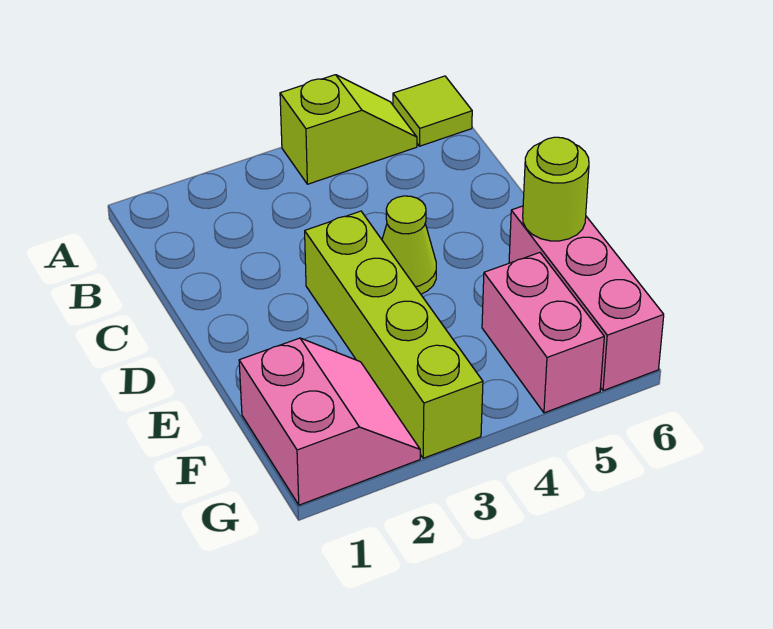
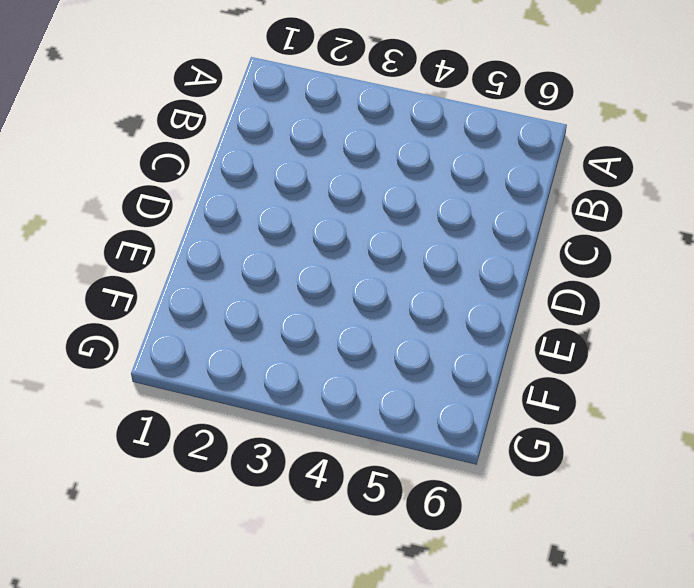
none -> lime 1x2 slope [280,75,417,184]
none -> lime 1x1 tile [393,76,472,146]

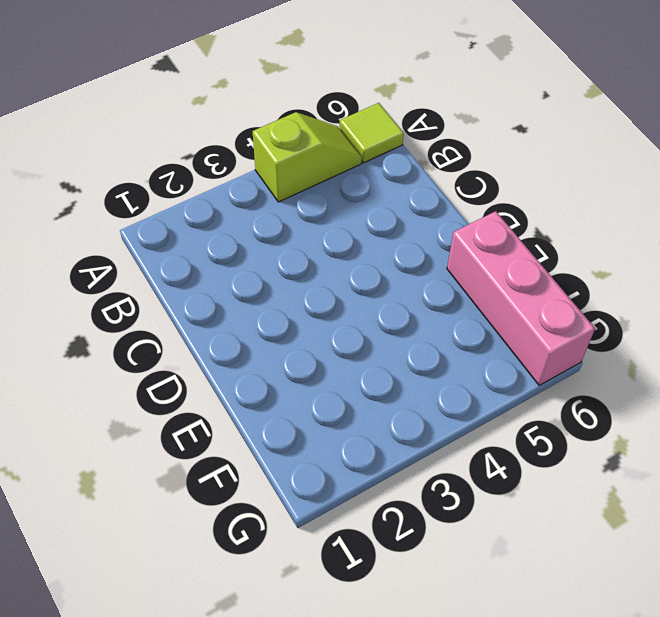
none -> lime 1x4 brick [305,211,483,458]
none -> lime 1x1 cone [382,196,436,294]

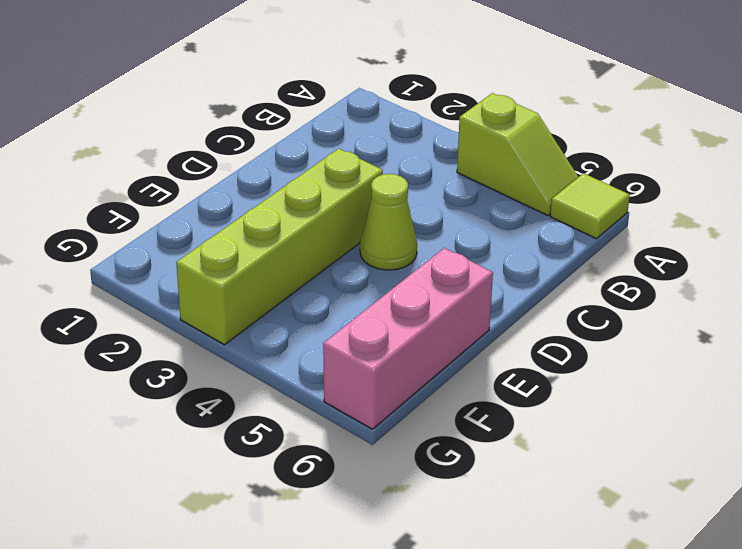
none -> pink 2x2 slope [239,338,420,505]
none -> pink 1x2 brick [482,253,604,413]

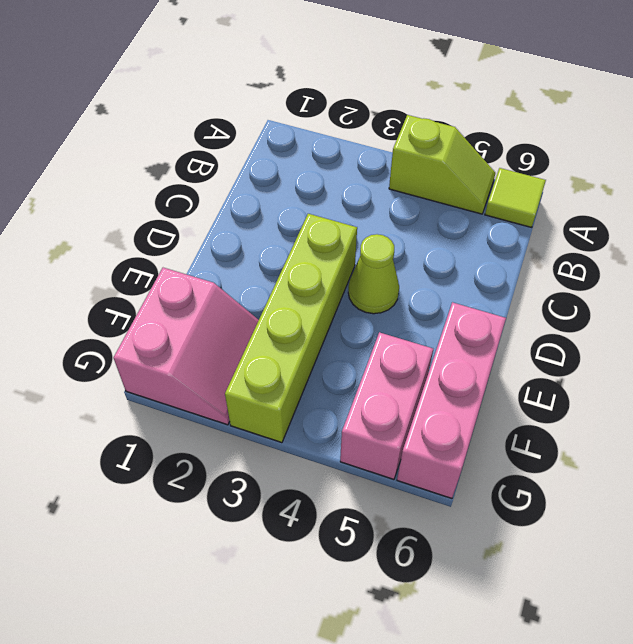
none -> lime 1x1 round brick [523,137,589,241]

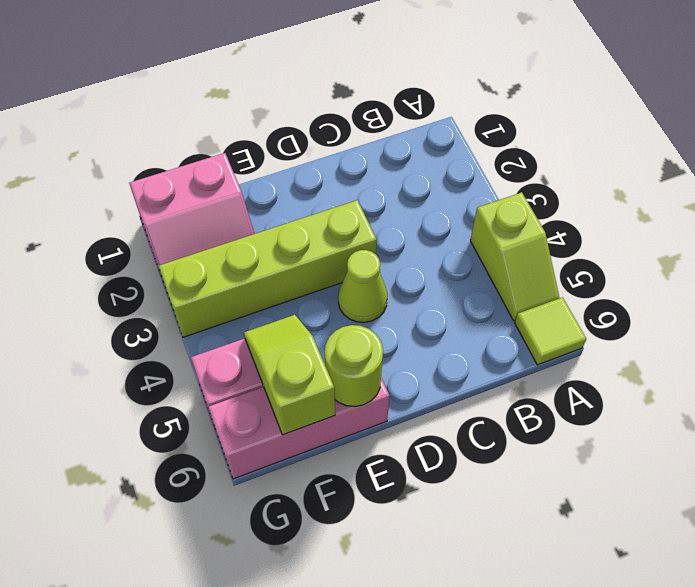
lime 1x2 slope [244,315,335,435] -> none

